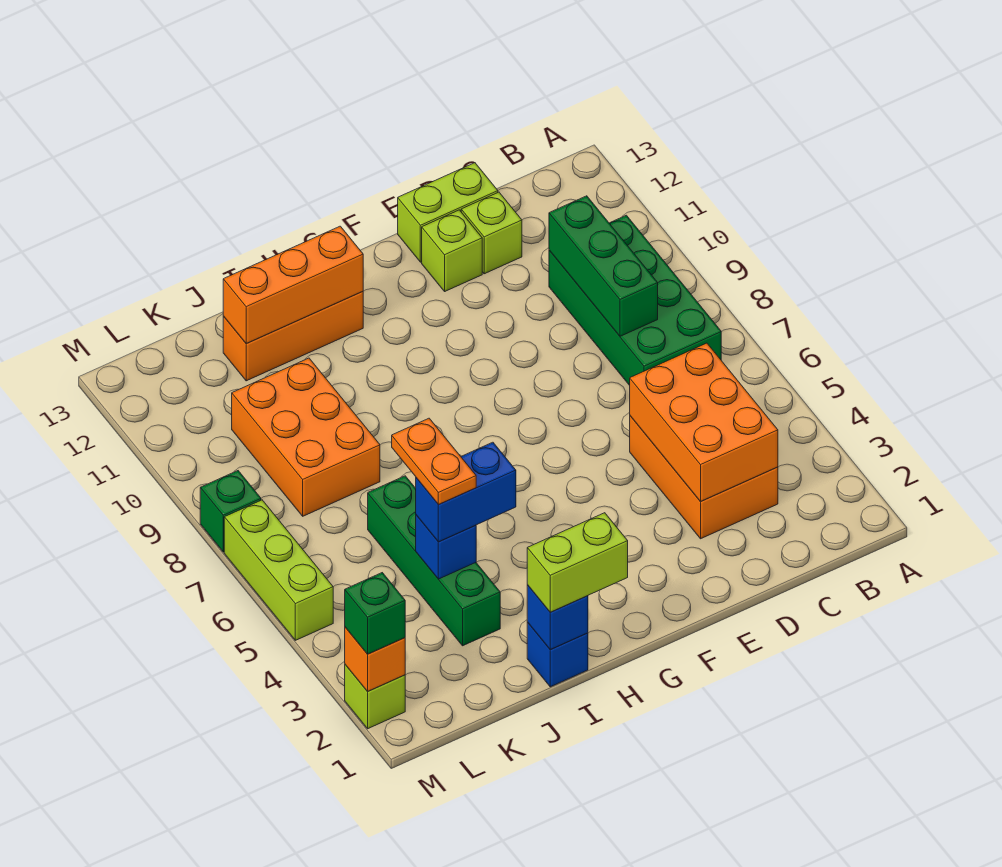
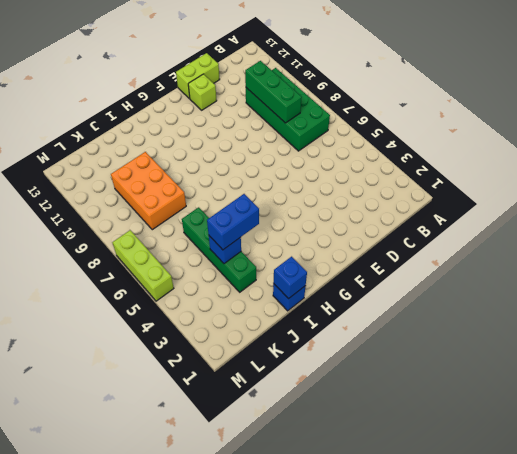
none -> orange 2x3 brick [630,416,778,539]
none -> lime 1x1 brick [461,192,522,274]
none -> orange 1x3 brick [223,292,363,381]

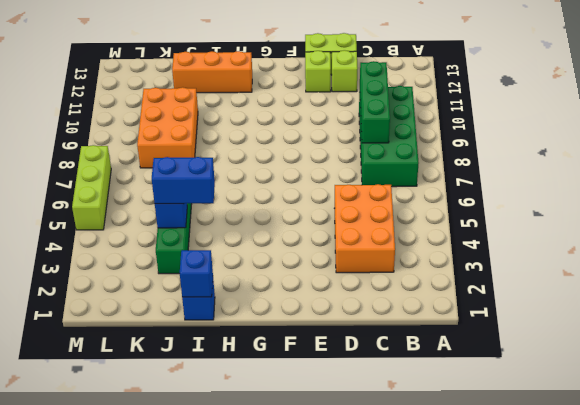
none -> lime 1x1 brick [345,665,405,729]
none -> green 1x1 brick [200,471,261,552]
none -> orange 2x3 brick [630,343,778,501]

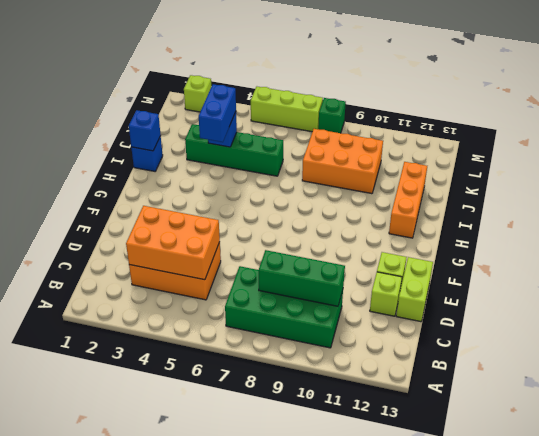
none -> orange 1x3 brick [223,226,363,344]
none -> orange 1x1 brick [345,627,405,692]
none -> lime 1x2 brick [527,513,628,612]

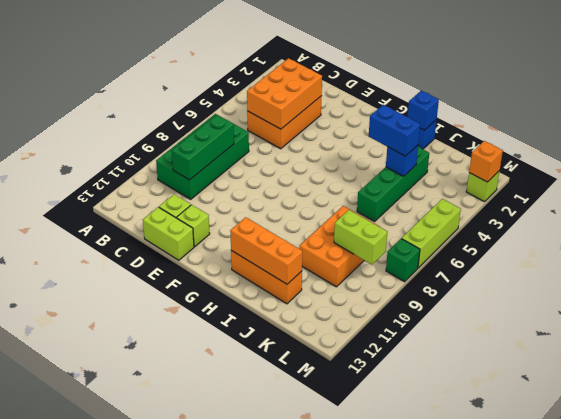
lime 1x2 brick [334,210,387,265] -> lime 1x2 brick moved to [527,513,628,612]
none -> green 1x1 brick [345,573,405,654]
none -> orange 1x2 plate [392,418,476,504]

